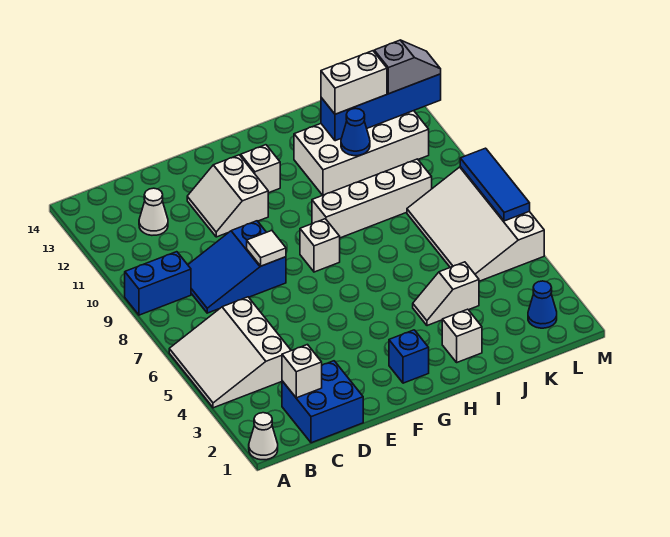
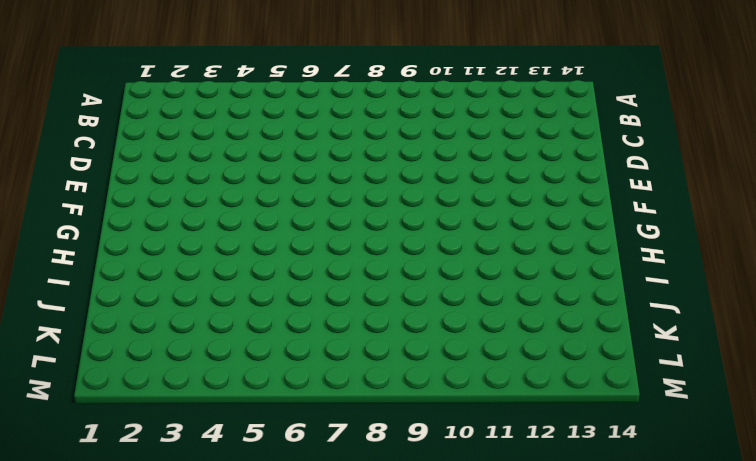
none -> white 1x1 cone [249,413,278,460]
none -> white 3x3 slope [169,297,291,408]
none -> blue 1x2 brick [125,252,191,315]

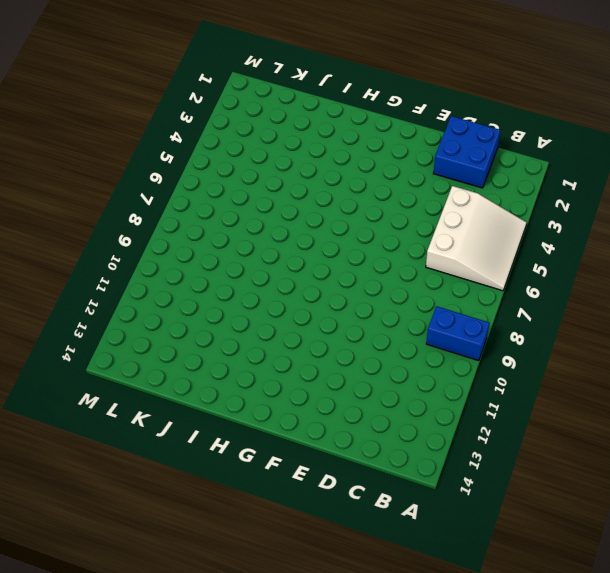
none -> white 1x1 cone [249,413,278,460]
none -> blue 2x3 slope [188,221,286,313]
none -> white 1x1 cone [139,188,168,235]

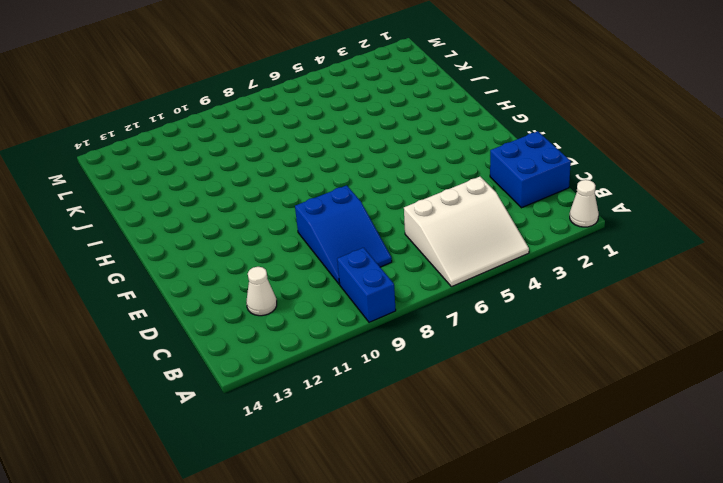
none -> white 2x2 slope [187,155,268,237]
none -> blue 1x1 brick [389,330,429,383]
none -> white 1x1 brick [300,219,340,272]

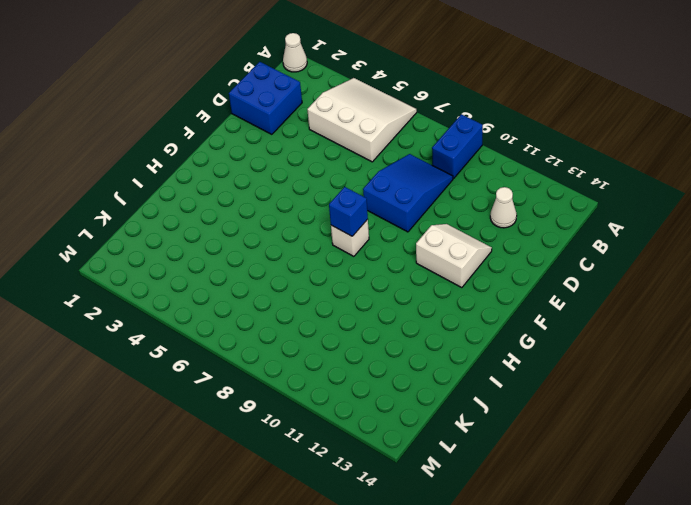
blue 1x1 brick [329,187,368,236] -> blue 1x1 brick moved to [389,330,429,383]
none -> white 1x1 brick [241,145,280,193]
none -> white 1x4 brick [312,159,432,238]
none -> white 1x1 brick [442,309,482,362]

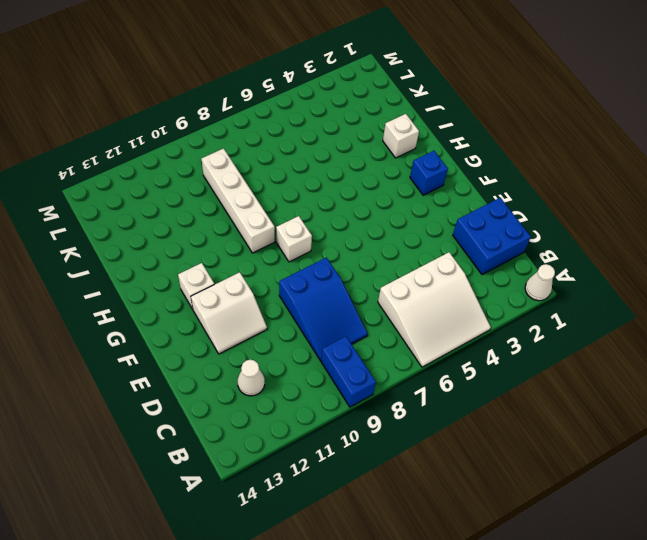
none -> white 1x2 slope [413,262,479,326]
none -> white 2x4 brick [294,111,429,195]
none -> white 3x4 slope [407,167,544,281]

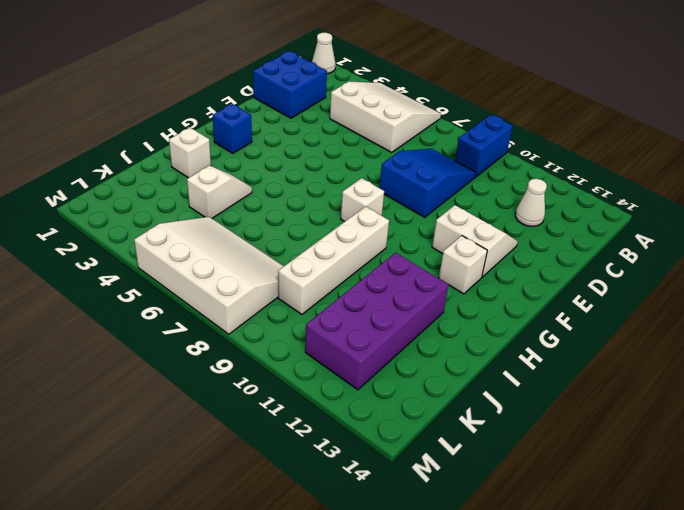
purple 2x4 brick [305,253,448,390] -> white 2x4 brick [294,111,429,195]
none -> blue 1x1 cone [528,281,557,328]
none -> white 1x1 brick [282,345,322,398]
none -> white 1x1 tile [247,230,286,266]

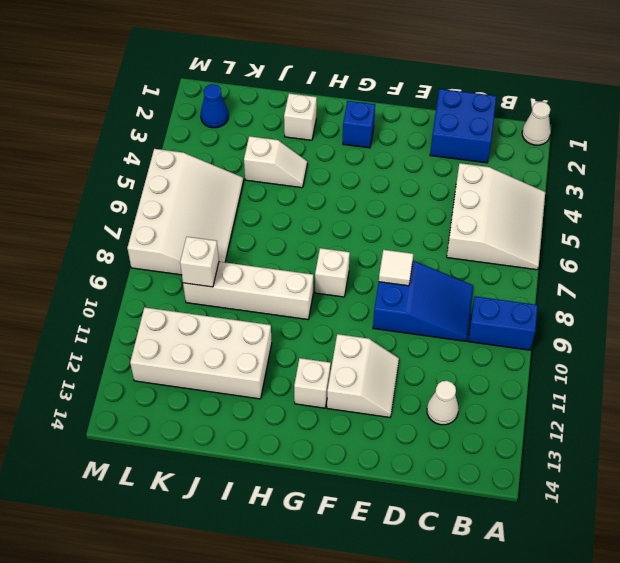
white 1x1 brick [180,237,219,287] -> white 1x1 brick moved to [282,345,322,398]
none -> blue 1x1 cone [341,108,370,156]
none -> blue 1x4 brick [321,74,441,141]
none -> blue 1x3 tile [460,148,530,221]

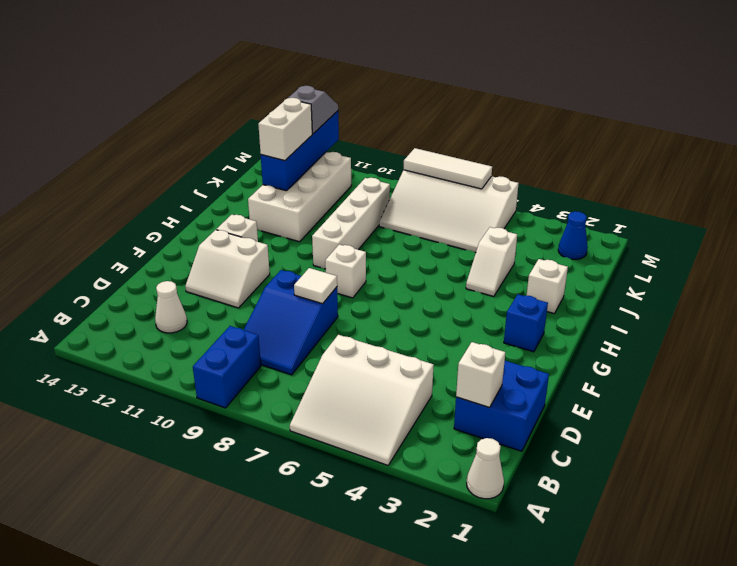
white 1x3 tile [404,148,492,189] -> blue 1x3 tile [460,148,530,221]
none -> blue 1x1 cone [341,108,370,156]

